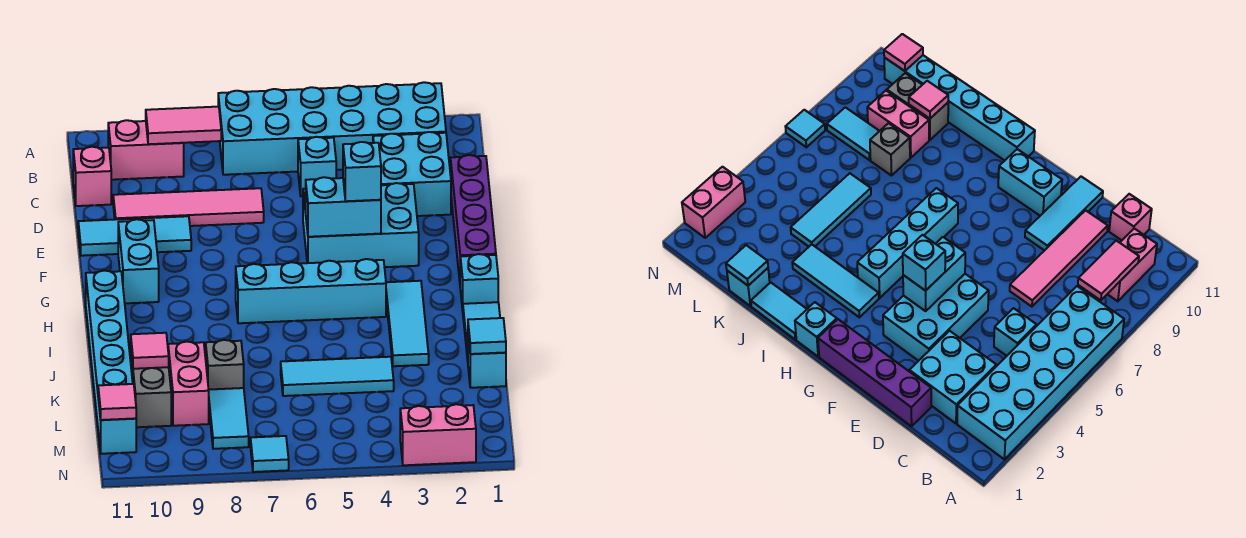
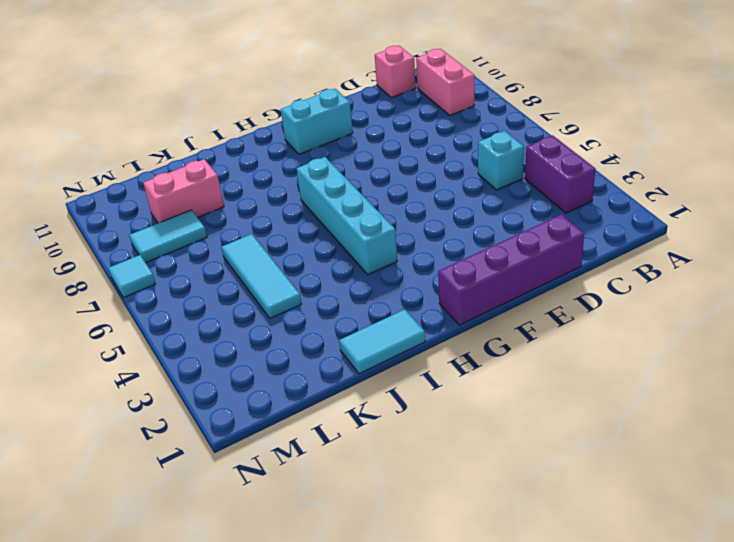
purple 1x2 brick [525,135,595,213] -> cyan 2x6 brick [218,82,446,175]
none -> cyan 2x2 brick [373,132,451,216]
none -> pink 1x4 tile [113,188,264,226]
none -> cyan 2x3 brick [303,183,419,267]

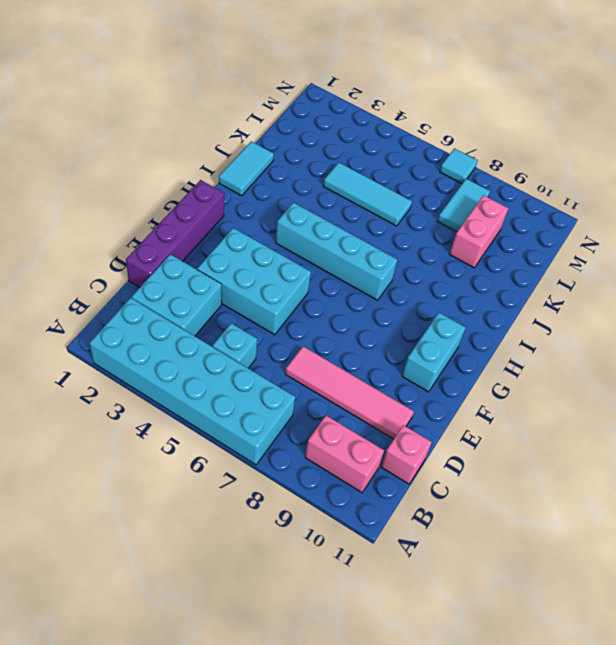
none -> cyan 1x3 tile [78,216,191,256]
none -> cyan 1x1 brick [460,254,498,310]
none -> cyan 1x3 tile [386,281,429,366]

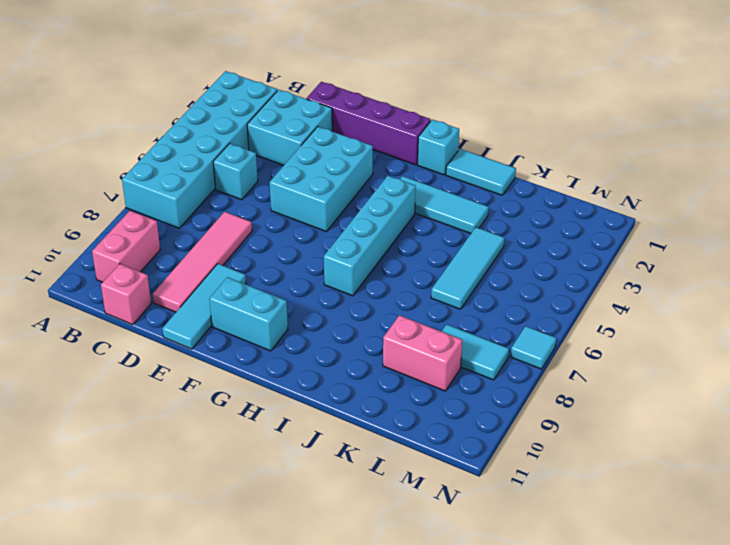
none -> cyan 1x6 brick [86,271,136,454]
none -> cyan 1x1 brick [468,337,506,388]
none -> grey 1x1 brick [206,340,244,390]

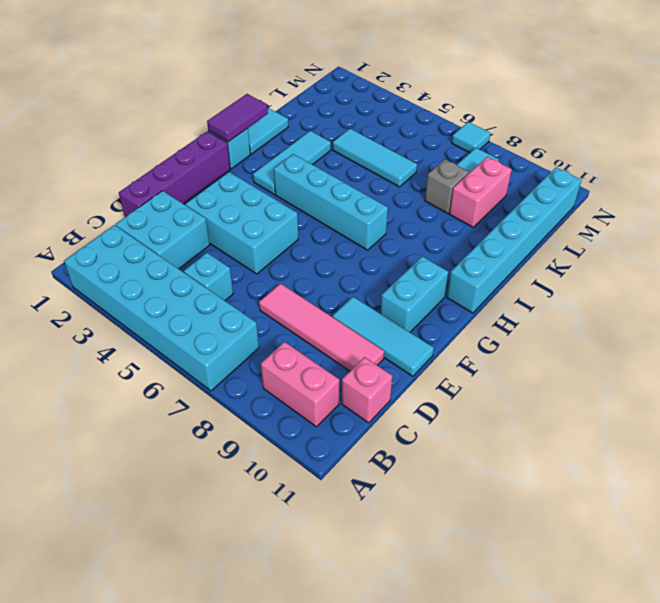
purple 1x2 tile [207,94,268,142] -> none
none -> cyan 1x1 brick [468,337,506,388]
none -> grey 1x2 brick [131,354,171,427]
none -> pink 1x2 brick [400,404,476,465]

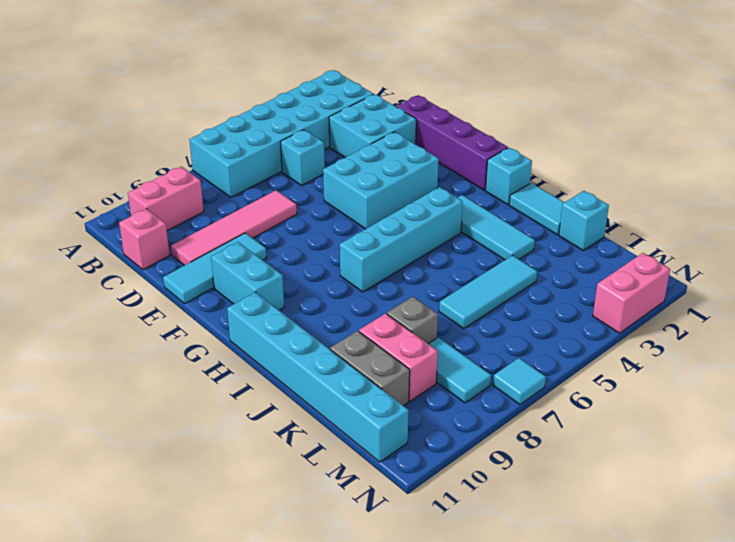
none -> pink 1x2 tile [146,107,221,144]
none -> cyan 1x2 brick [306,177,381,237]
none -> cyan 1x1 tile [468,318,506,354]

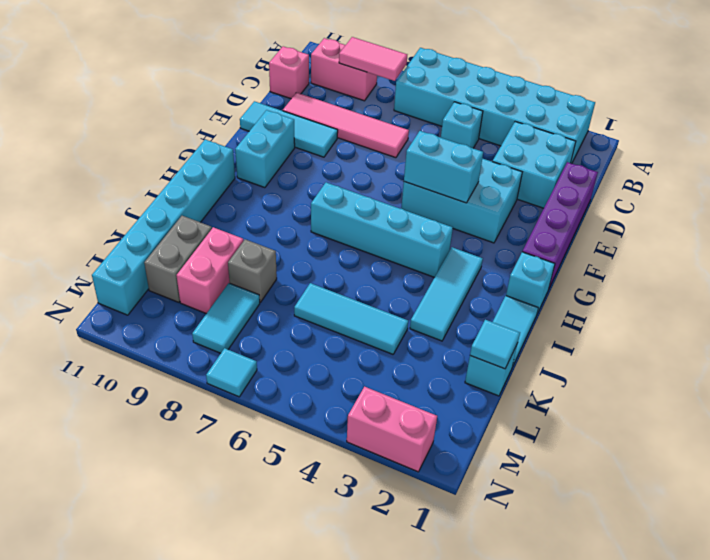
none -> pink 1x1 tile [131,333,169,369]
none -> pink 1x1 tile [98,384,136,420]
none -> cyan 1x1 brick [343,142,381,201]

